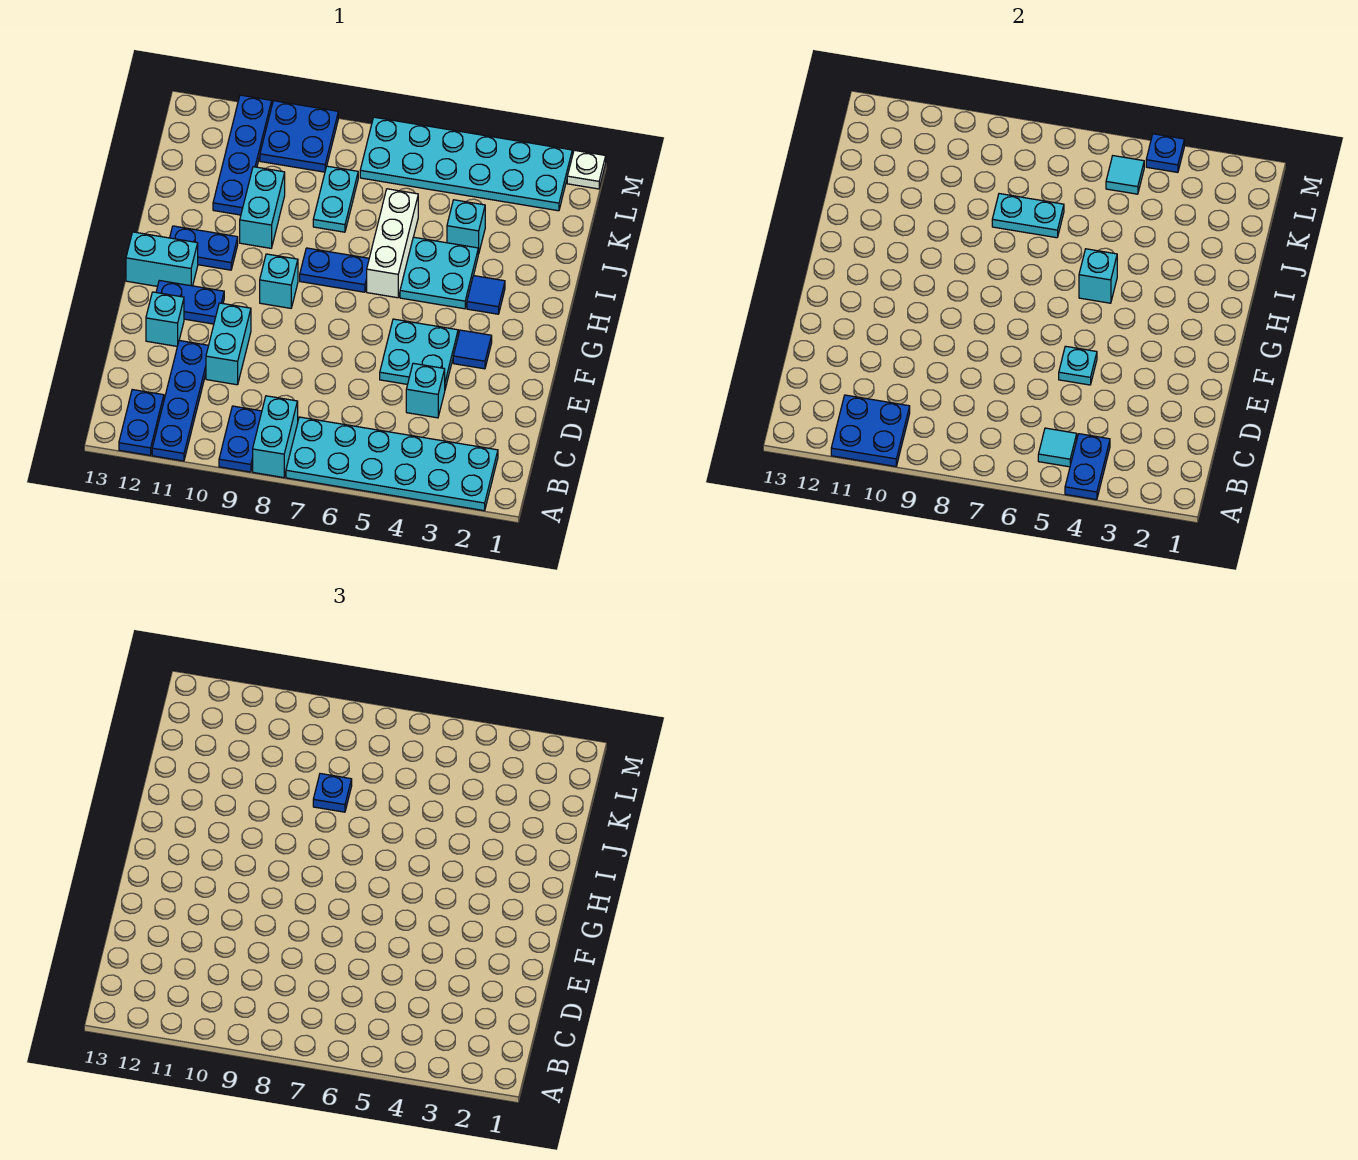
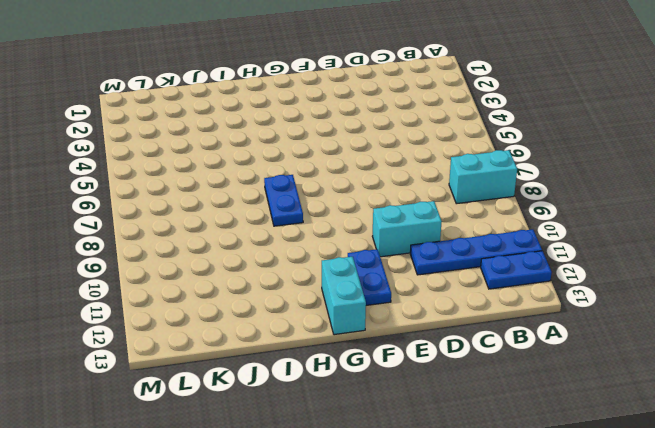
none -> cyan 2x6 plate [286,417,498,511]
none -> blue 1x2 plate [219,406,262,472]
none -> cyan 1x1 brick [406,363,445,418]
none -> cyan 2x2 plate [380,319,458,389]

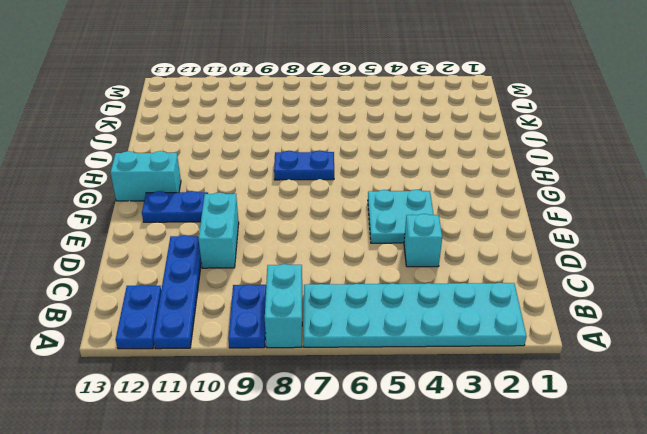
none -> cyan 1x1 brick [146,292,184,346]
none -> blue 1x1 tile [453,330,492,369]
none -> cyan 1x1 brick [260,254,298,308]
none -> blue 1x1 tile [467,276,505,314]

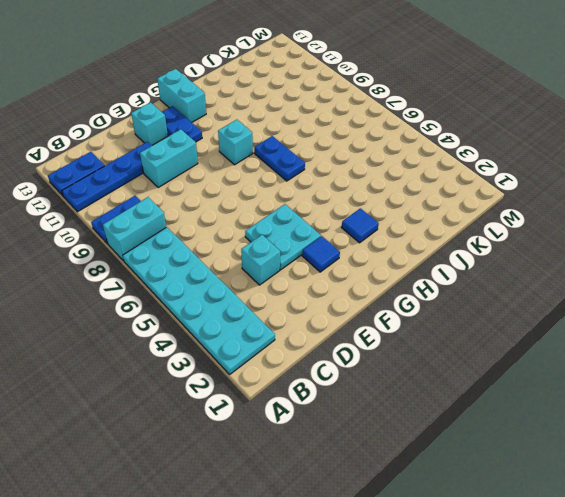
none -> cyan 2x2 plate [400,237,478,309]
none -> white 1x3 brick [367,189,418,298]
none -> blue 1x2 plate [170,226,238,270]
none -> cyan 1x2 brick [240,167,285,248]

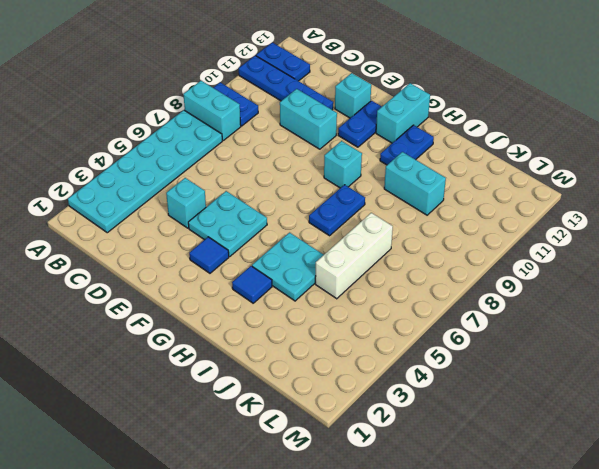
white 1x3 brick [315,213,393,299] -> white 1x3 brick turned to [367,189,418,298]
none -> cyan 1x1 brick [447,200,485,254]
none -> cyan 1x2 plate [313,166,358,232]
none -> blue 1x4 plate [213,95,272,215]
none -> cyan 2x6 plate [360,117,572,211]

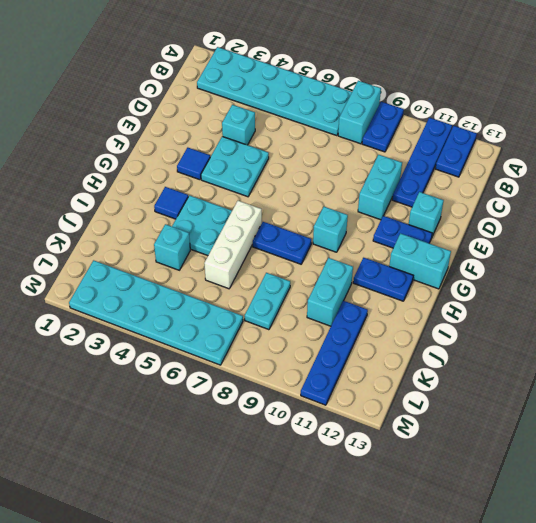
none -> blue 2x2 plate [260,101,338,172]
none -> white 1x1 plate [567,150,606,189]
none -> blue 1x2 plate [1065,434,1110,500]
none -> blue 2x2 plate [831,395,910,466]

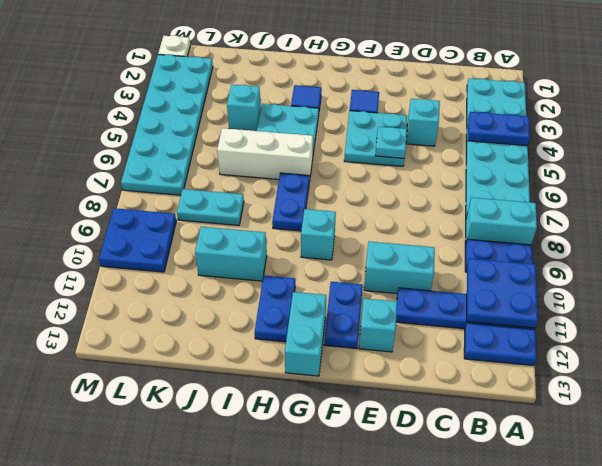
none -> blue 1x4 plate [213,95,272,215]
none -> cyan 1x1 tile [1038,428,1077,467]
none -> cyan 1x1 brick [1079,249,1117,303]
none -> cyan 1x2 plate [992,194,1064,238]

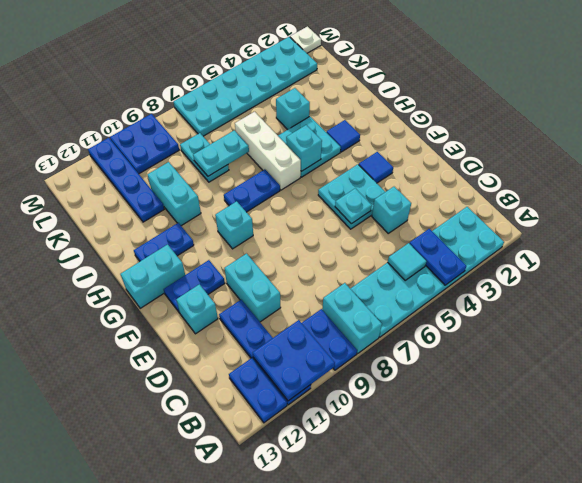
none -> cyan 1x1 tile [1106,156,1144,194]
none -> blue 1x1 plate [1146,134,1184,172]
none -> blue 1x1 plate [313,774,352,812]

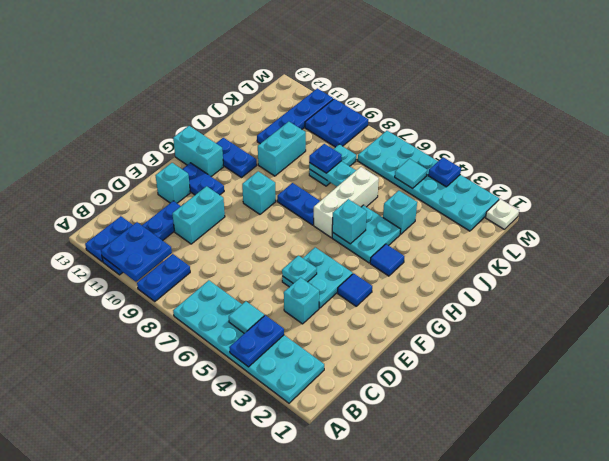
none -> cyan 1x2 brick [253,396,298,478]

